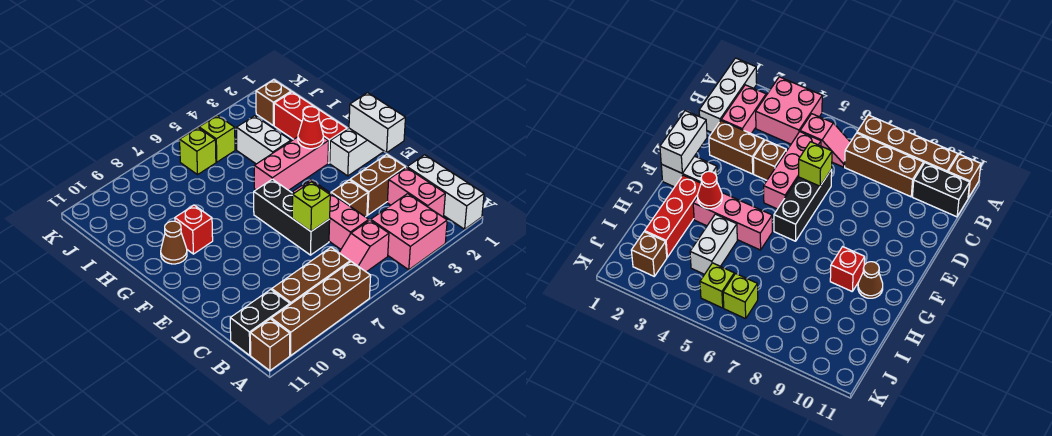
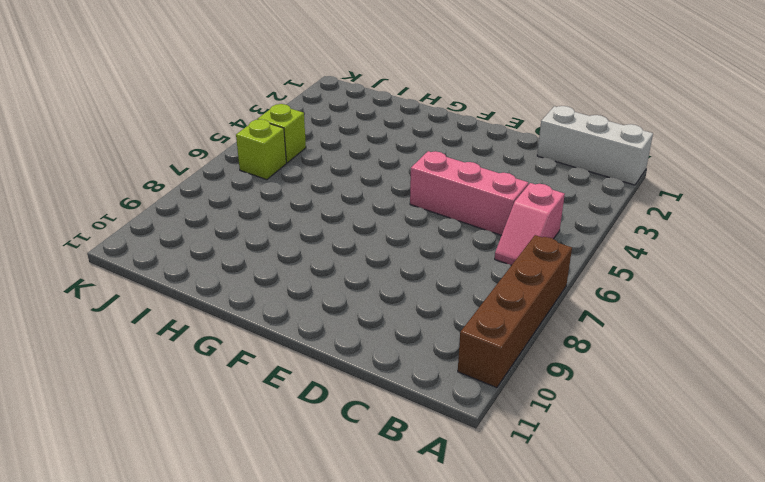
none -> pink 2x2 brick [371,194,447,270]
none -> brown 1x1 brick [250,319,290,371]
none -> pink 1x2 brick [387,167,445,217]

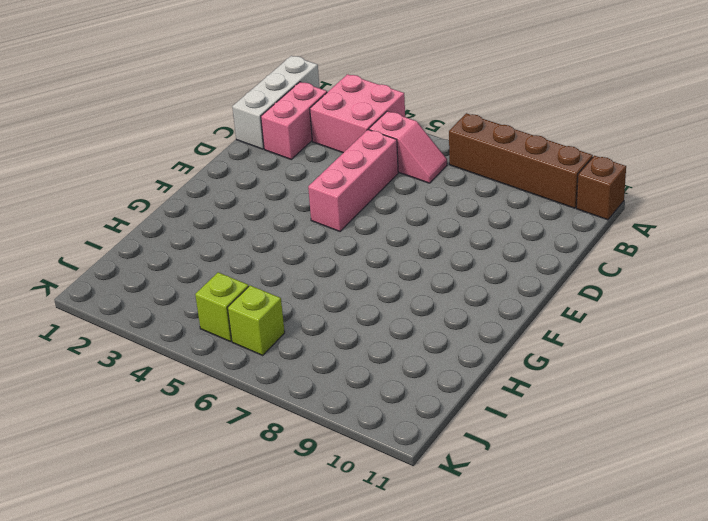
none -> brown 1x3 brick [272,247,350,304]
none -> black 1x2 brick [230,289,290,355]
none -> brown 1x2 brick [350,154,405,215]

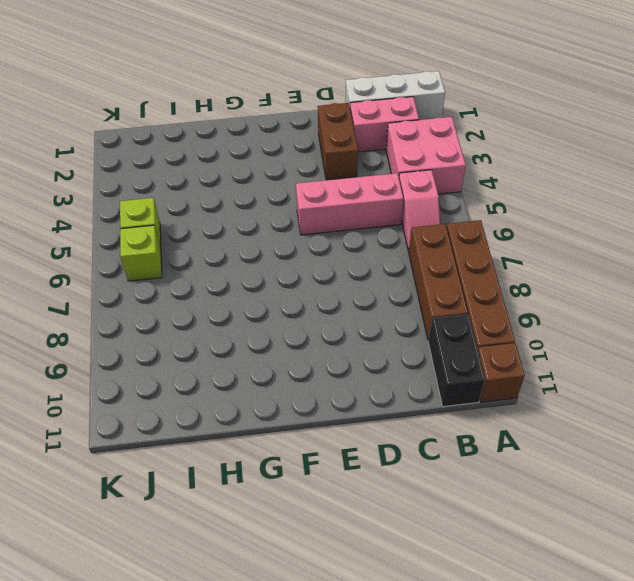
none -> brown 1x1 brick [331,180,368,217]
none -> black 1x3 brick [254,179,330,255]
none -> white 1x2 brick [330,128,384,176]

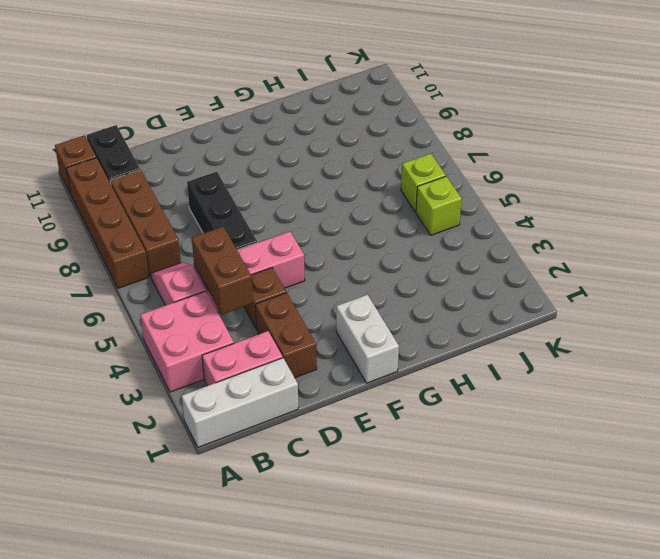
brown 1x2 brick [192,226,253,315] -> none
black 1x3 brick [187,172,257,250] -> black 1x3 brick turned to [254,179,330,255]
none -> red 1x3 brick [274,92,347,163]
none -> pink 1x3 brick [254,137,329,190]
none -> red 1x1 brick [175,205,213,254]

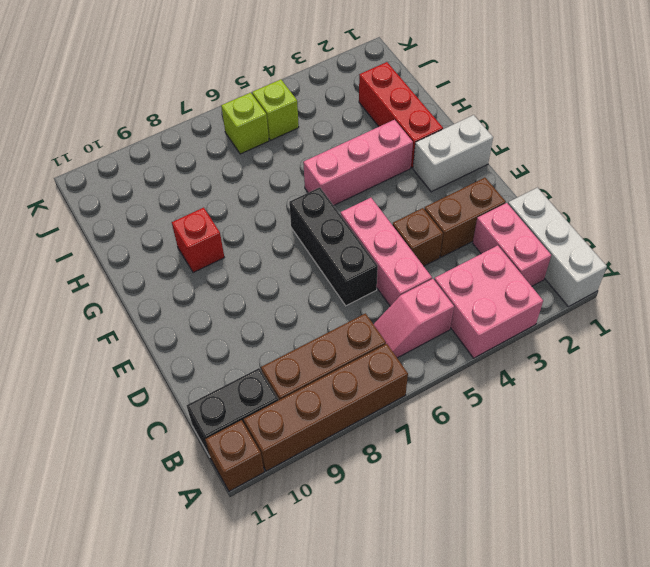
none -> brown 1x1 cone [161,221,187,264]
none -> white 1x2 brick [237,116,291,164]
none -> brown 1x1 brick [256,80,291,125]

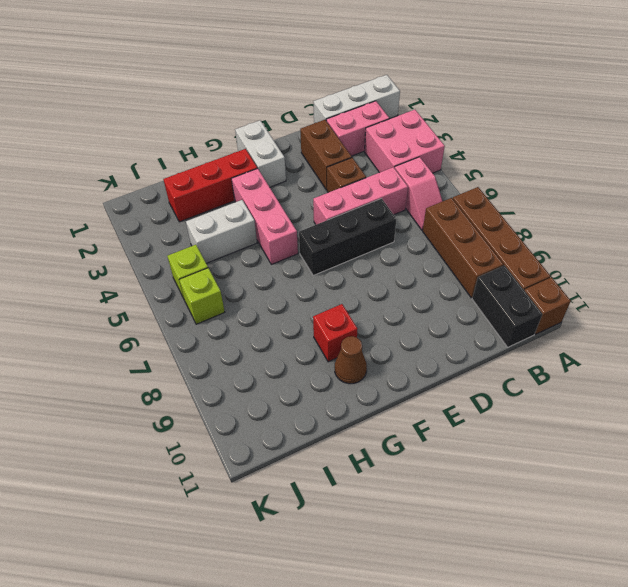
none -> brown 1x1 brick [256,80,291,125]
none -> lime 1x1 brick [292,182,330,231]
none -> white 1x2 brick [349,93,406,153]

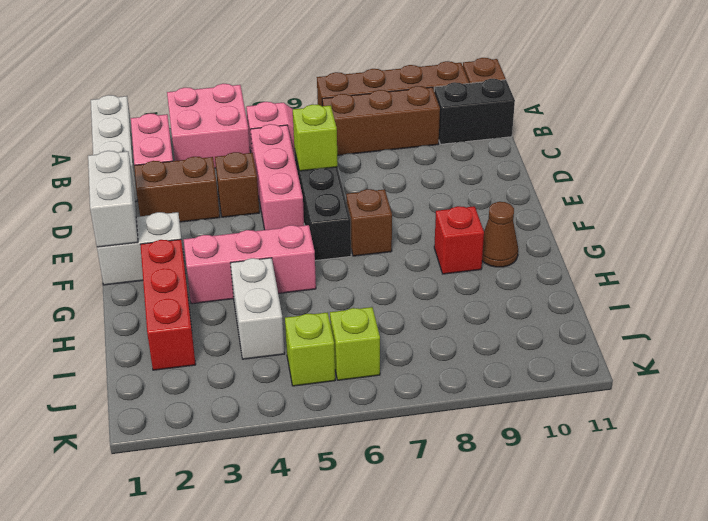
brown 1x1 brick [346,189,392,256] -> brown 1x1 brick moved to [256,80,291,125]
none -> red 1x1 cone [298,107,323,149]

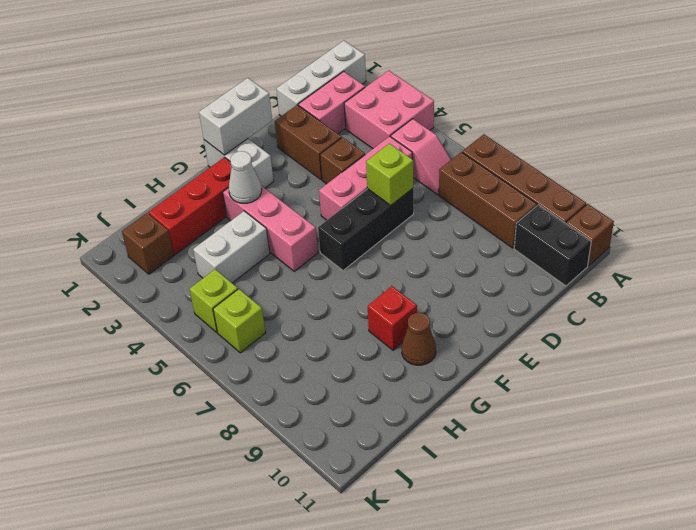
white 1x1 cone [229,151,262,203] -> red 1x1 cone [298,107,323,149]

